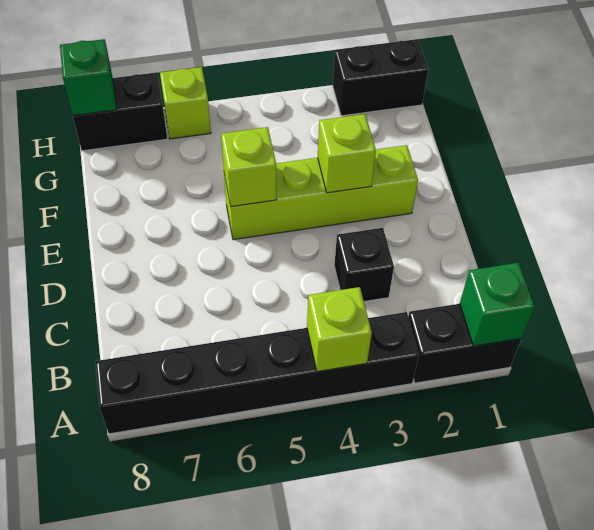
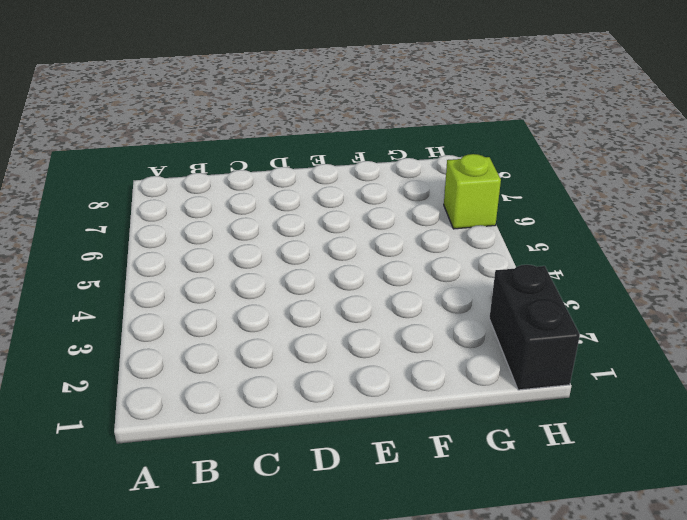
none -> black 1x2 brick [408,304,521,383]
none -> black 1x6 brick [95,312,419,434]
none -> black 1x1 brick [334,228,394,301]

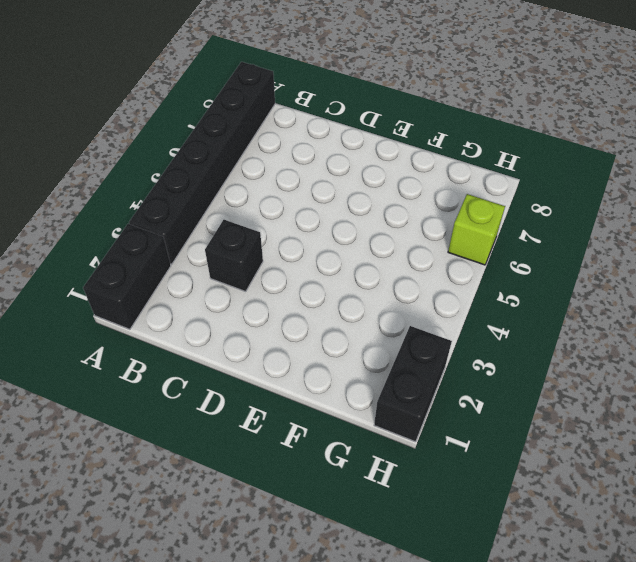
none -> lime 1x4 brick [224,145,418,240]
none -> black 1x2 brick [73,73,167,151]
none -> green 1x1 brick [460,263,535,346]

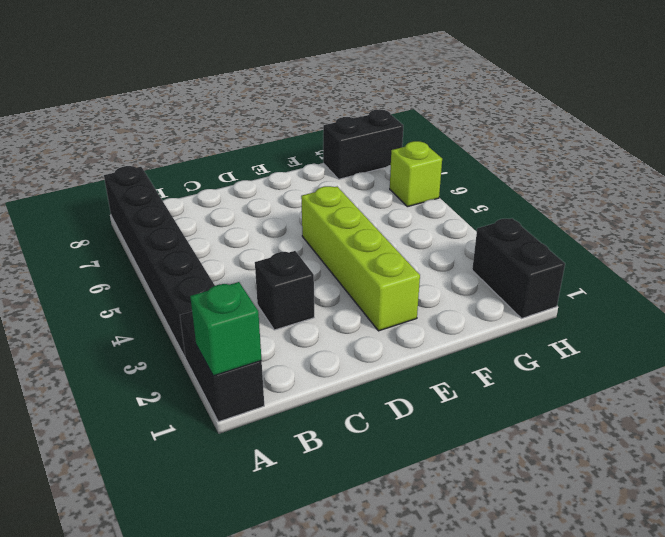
black 1x2 brick [323,109,403,179] -> black 1x2 brick turned to [73,73,167,151]
none -> lime 1x1 brick [307,287,372,372]
none -> lime 1x1 brick [318,114,376,193]
none -> lime 1x1 brick [221,127,277,207]

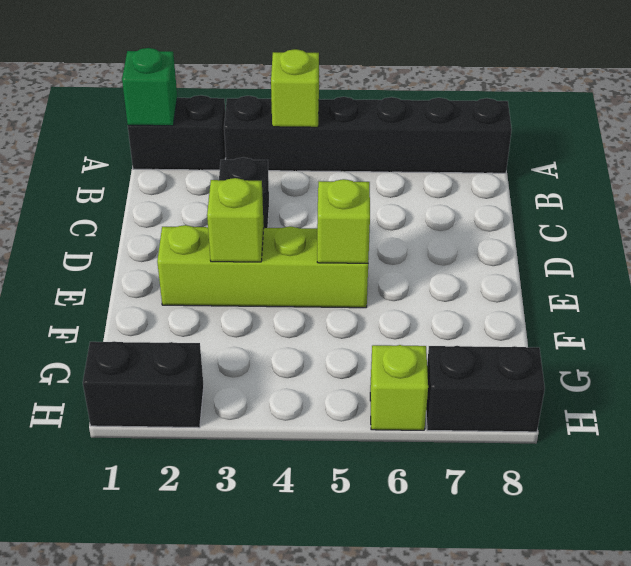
none -> green 1x1 brick [60,39,117,116]

